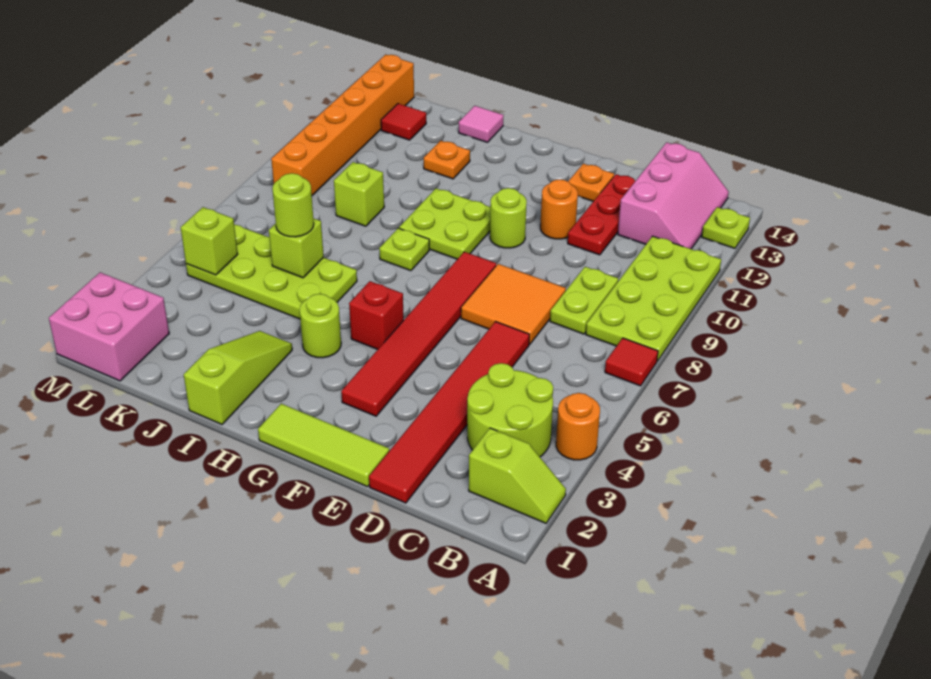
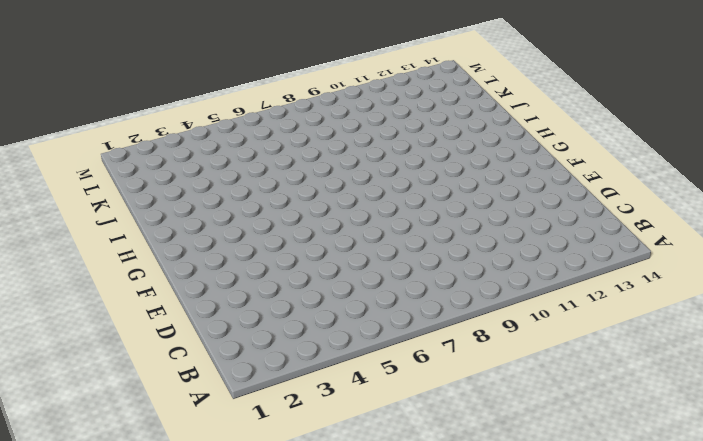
none -> lime 1x2 slope [469,428,566,523]
none -> orange 1x1 round brick [556,393,600,460]
none -> red 1x1 tile [605,338,658,386]
none -> lime 2x4 plate [586,236,721,361]

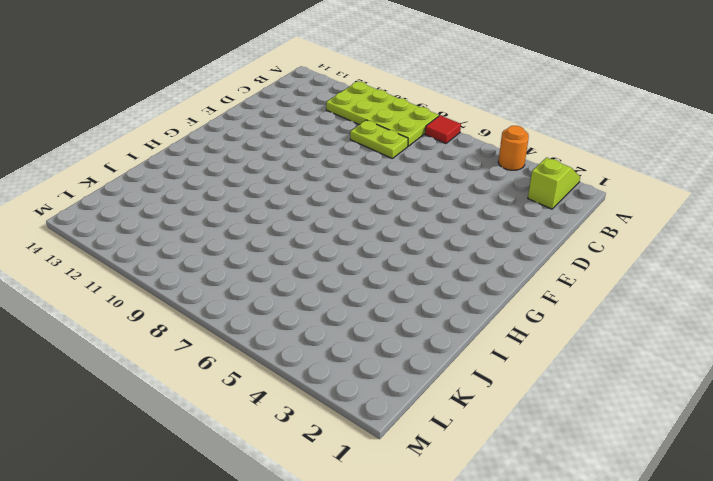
none -> lime 1x1 plate [702,207,750,248]
none -> lime 2x2 round brick [467,363,553,457]
none -> pink 2x3 slope [618,142,729,249]
none -> red 1x6 tile [369,322,529,503]

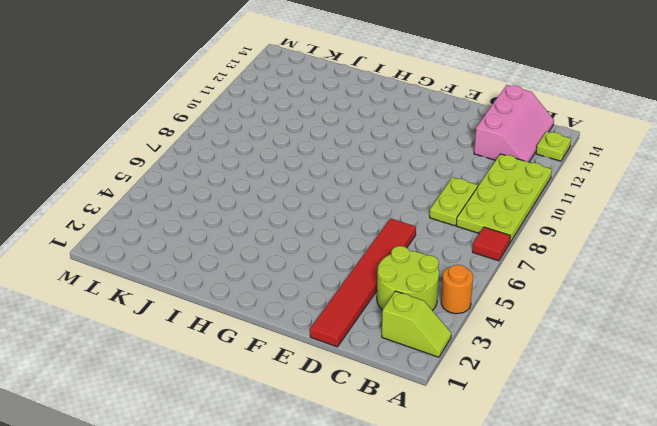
none -> orange 2x2 tile [461,264,566,344]
none -> red 1x3 plate [568,174,636,255]
none -> lime 1x3 tile [258,404,389,487]
none -> orange 1x1 round brick [540,179,578,239]

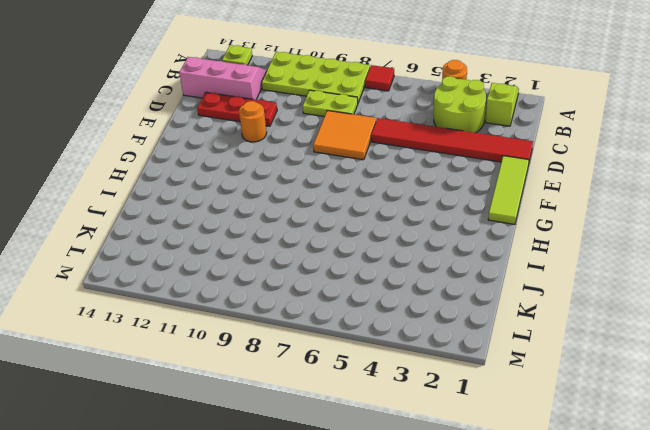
none -> orange 1x1 plate [568,164,614,201]
none -> red 1x6 tile [341,252,496,416]
none -> lime 1x1 round brick [490,188,527,248]
none -> red 1x1 brick [349,281,404,349]

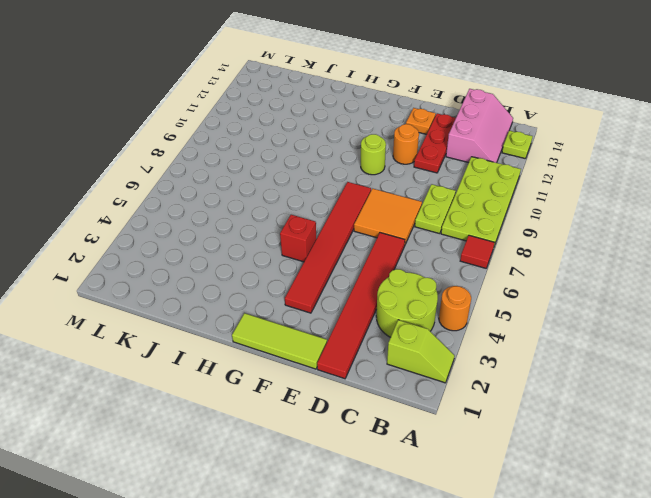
none -> lime 2x2 plate [399,188,490,259]
none -> lime 1x1 round brick [300,294,341,358]
none -> lime 1x1 plate [379,228,429,271]
none -> lime 1x3 slope [184,331,292,424]

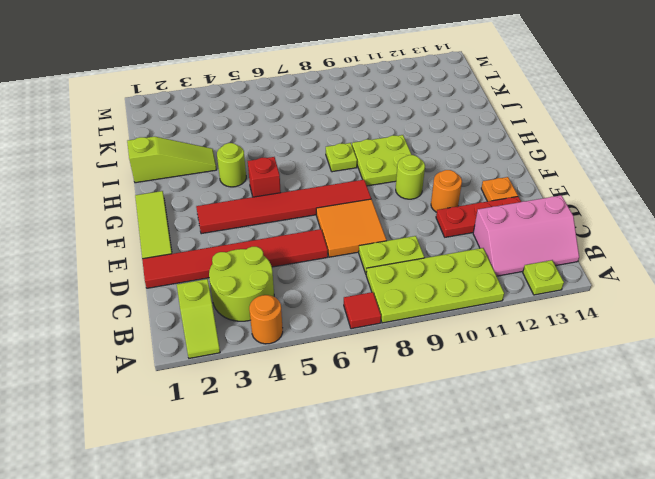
none -> lime 2x4 plate [186,225,357,319]
none -> orange 1x1 plate [424,141,470,179]
none -> pink 1x1 tile [459,106,504,142]
none -> lime 1x1 brick [334,162,384,226]

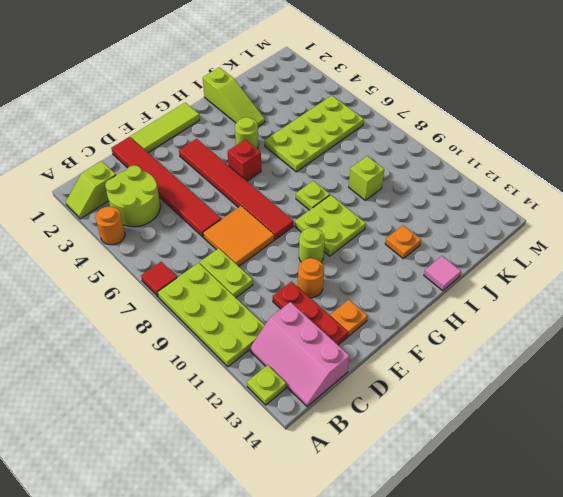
none -> red 1x1 tile [381,104,426,140]
none -> pink 2x2 brick [49,272,169,381]
none -> orange 1x6 brick [271,54,414,195]
none -> lime 1x1 brick [269,218,324,278]

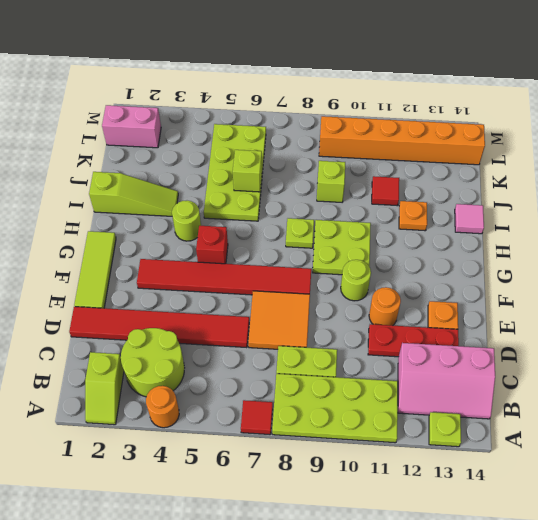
red 1x1 tile [372,176,399,206] -> red 1x1 tile moved to [381,104,426,140]
pink 1x2 brick [102,105,161,148] -> pink 2x2 brick [49,272,169,381]
none -> lime 1x1 brick [181,207,238,275]
none -> lime 1x1 round brick [272,173,314,237]

